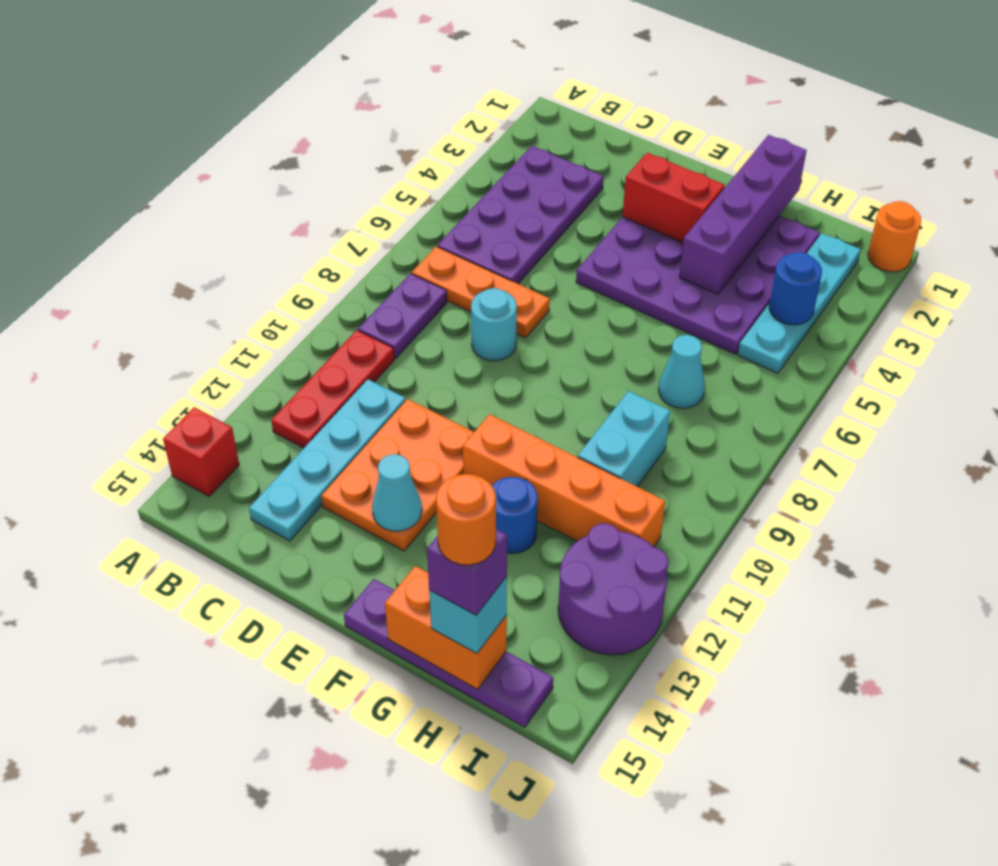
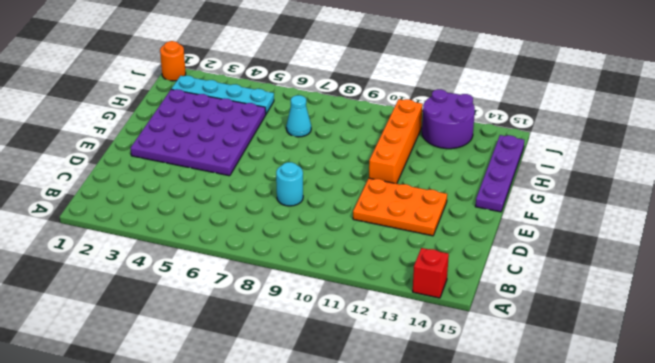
none -> purple 2x4 plate [437,146,604,284]
none -> orange 1x3 plate [412,247,550,338]
none -> purple 1x2 plate [358,274,447,359]

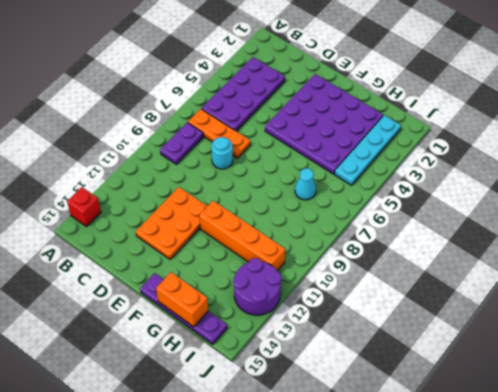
none -> red 1x3 plate [271,330,394,448]
none -> cyan 1x4 plate [249,379,406,541]
none -> blue 1x1 round brick [492,477,538,554]

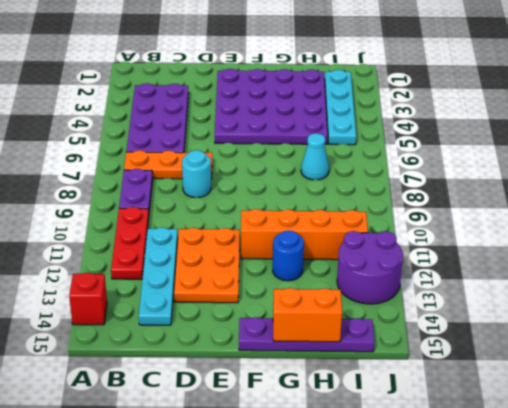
none -> cyan 1x2 brick [578,391,670,486]
none -> orange 1x1 round brick [868,201,921,272]
none -> red 1x2 brick [623,153,725,242]

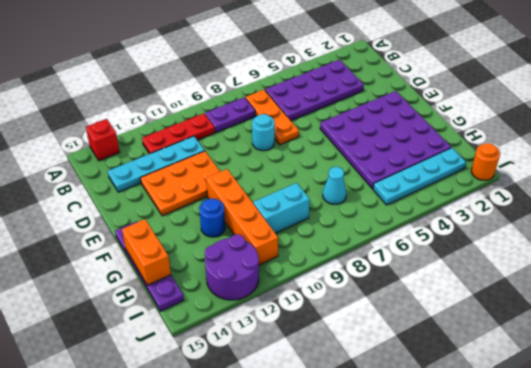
none -> red 1x2 brick [623,153,725,242]
none -> cyan 1x1 cone [372,454,422,531]
none -> purple 1x4 brick [679,135,807,294]

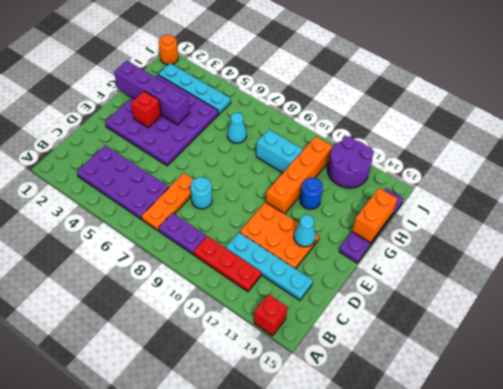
red 1x1 brick [131,91,161,128] -> red 1x2 brick [623,153,725,242]
none -> blue 1x1 round brick [769,252,822,325]
none -> cyan 1x1 brick [429,576,507,654]
none -> purple 1x1 brick [427,529,507,615]

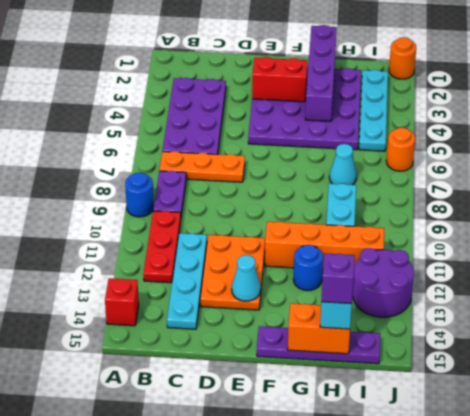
blue 1x1 round brick [125,172,154,217] -> blue 1x1 round brick moved to [769,252,822,325]
orange 1x1 round brick [386,128,415,171] -> orange 1x1 round brick moved to [436,474,496,565]
none -> cyan 1x1 round brick [471,288,517,361]

